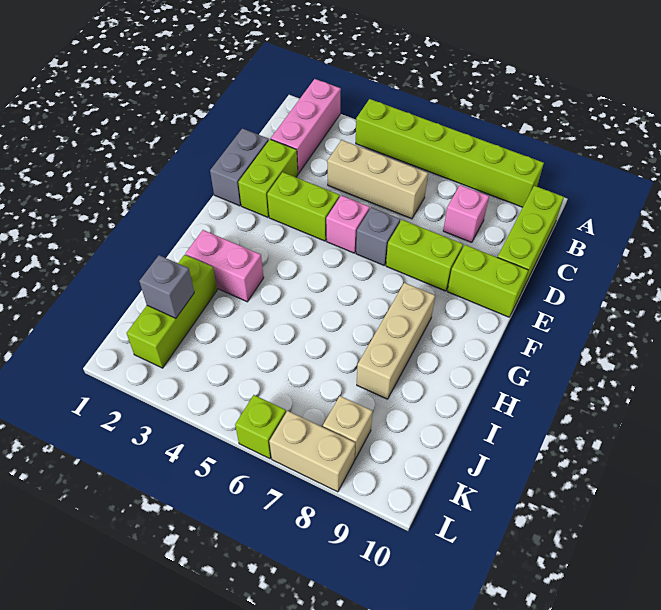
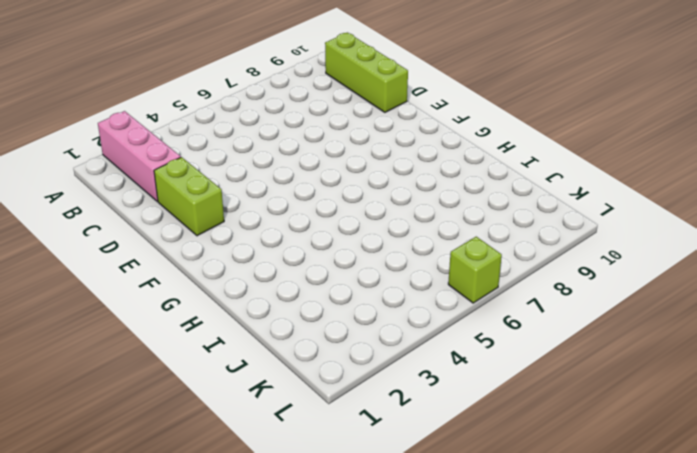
none -> lime 1x6 brick [356,99,544,207]
none -> tan 1x3 brick [327,140,428,219]
none -> pink 1x1 brick [443,185,489,242]

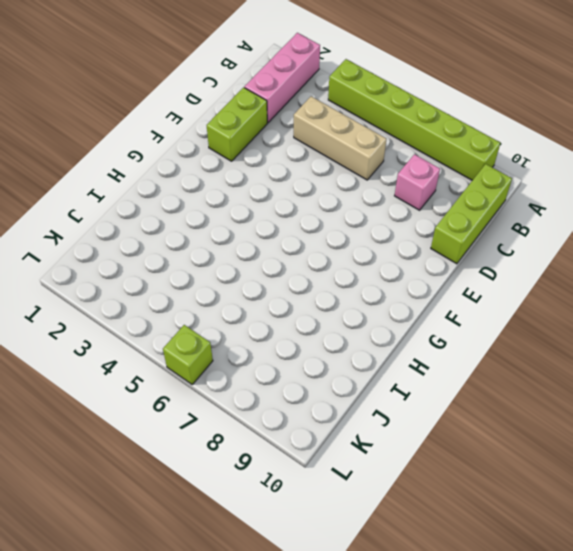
none -> grey 1x2 brick [210,128,269,206]
none -> lime 1x2 brick [267,172,340,241]
none -> pink 1x1 brick [326,195,370,253]

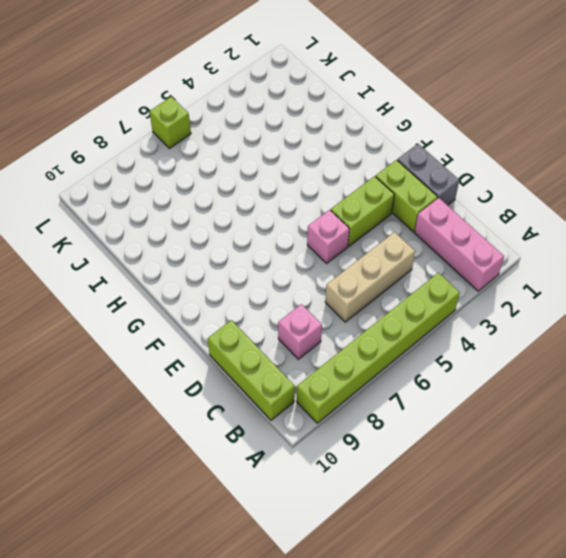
none -> grey 1x1 brick [356,207,400,265]
none -> lime 1x2 brick [386,220,463,291]
none -> lime 1x2 brick [447,245,528,317]

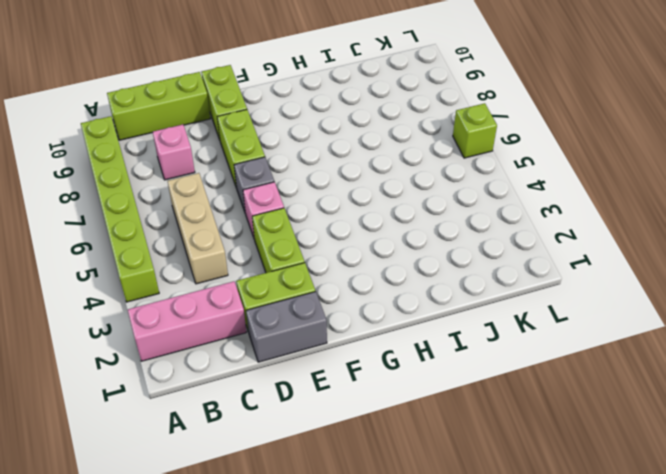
none -> tan 1x3 brick [357,283,435,399]
none -> pink 1x2 brick [186,230,264,302]
none -> lime 1x3 brick [127,255,217,368]

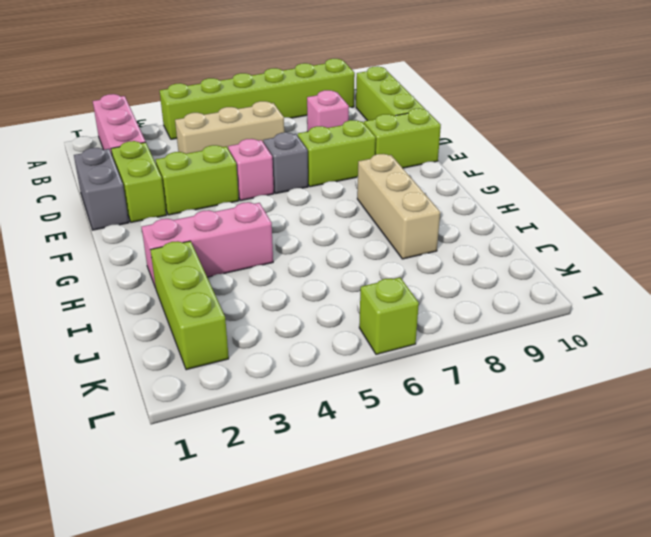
pink 1x3 brick [141,202,273,288] -> pink 1x2 brick [186,230,264,302]
none -> tan 1x1 brick [323,396,373,460]
none -> tan 1x2 brick [269,411,355,492]
none -> grey 1x1 brick [139,255,194,318]

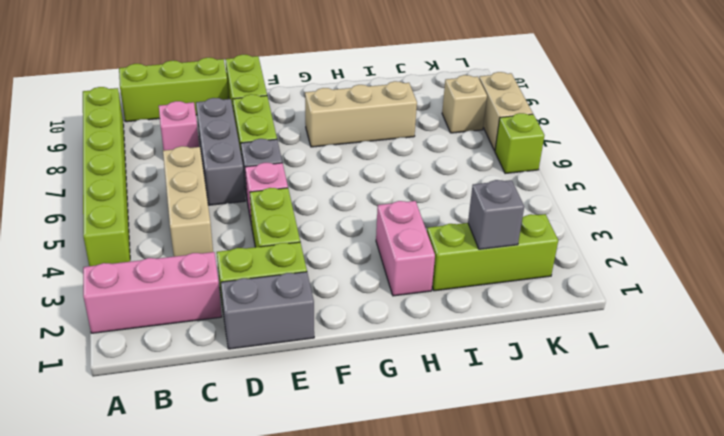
grey 1x3 brick [196,98,245,205] -> none

